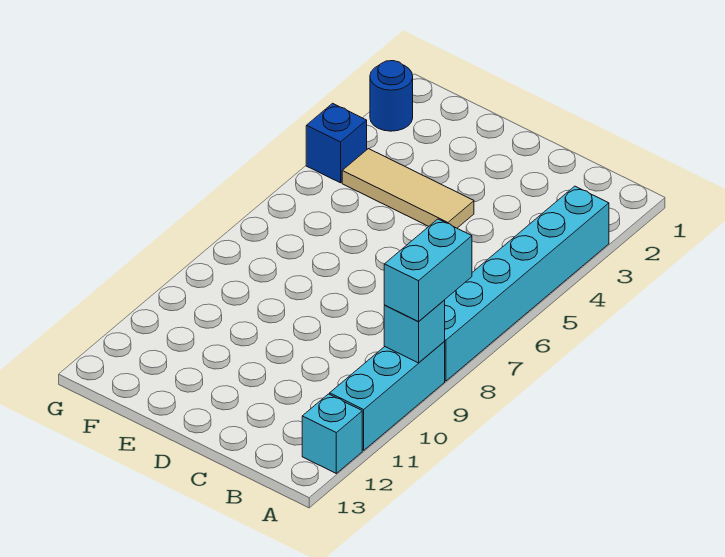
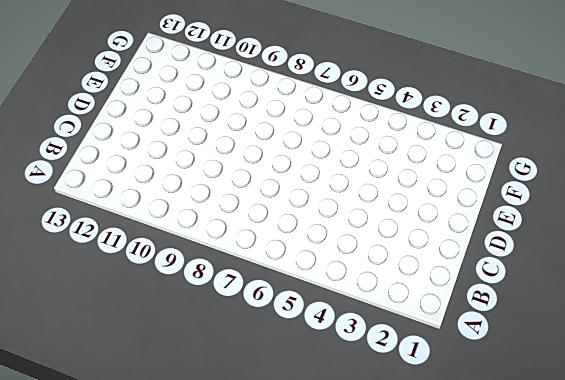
none -> cyan 1x6 brick [444,186,609,381]
none -> cyan 1x3 brick [330,342,445,450]

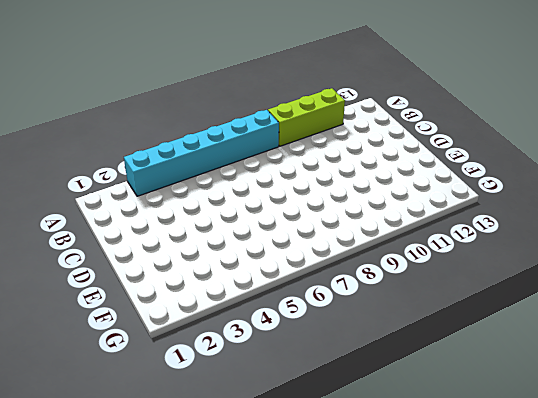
lime 1x3 brick [268,88,345,146] -> cyan 1x3 brick [330,342,445,450]
none -> cyan 1x1 brick [302,394,362,473]
none -> tan 1x3 tile [342,149,474,228]

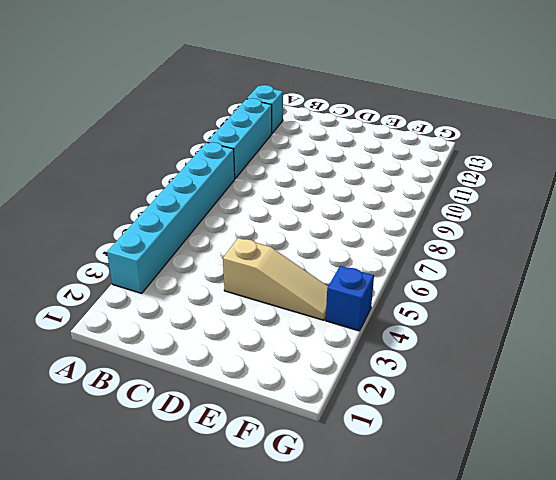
tan 1x3 slope [223,238,328,320] -> tan 1x3 tile [342,149,474,228]
none -> blue 1x1 round brick [370,61,413,131]
none -> cyan 1x1 brick [384,300,445,363]

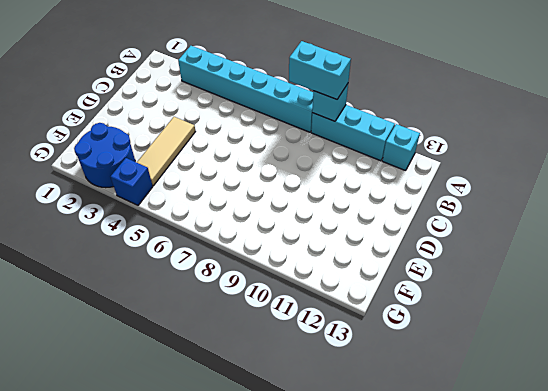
blue 2x2 round brick [74,123,135,188] -> blue 1x1 round brick [370,61,413,131]

